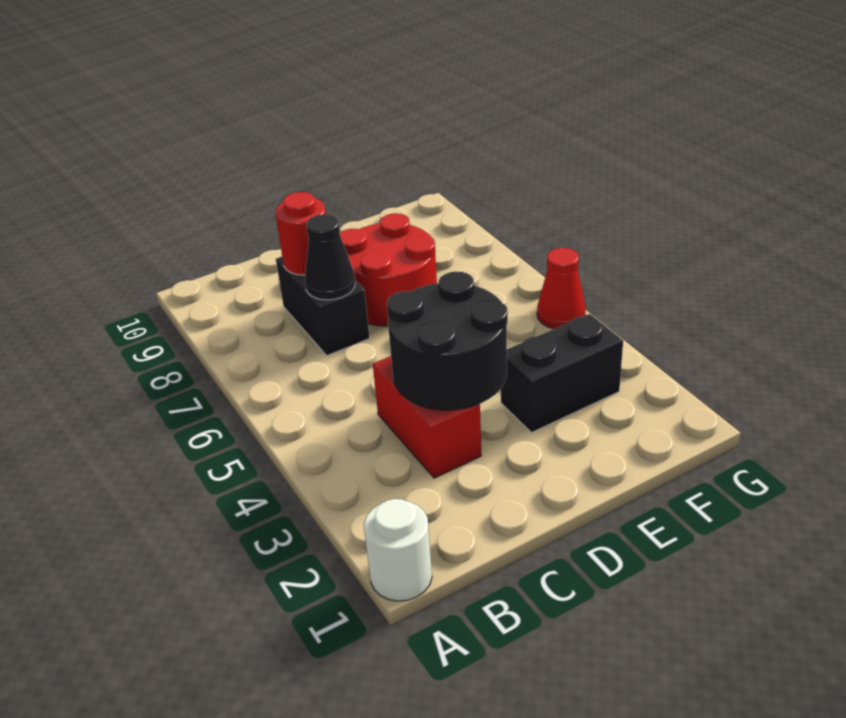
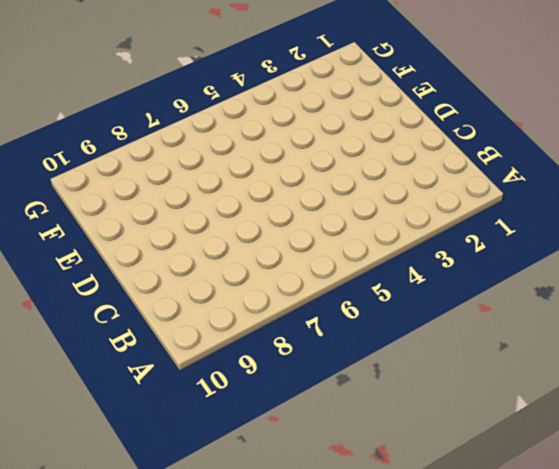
none -> white 1x1 round brick [364,499,432,601]
none -> red 1x2 brick [373,356,481,478]

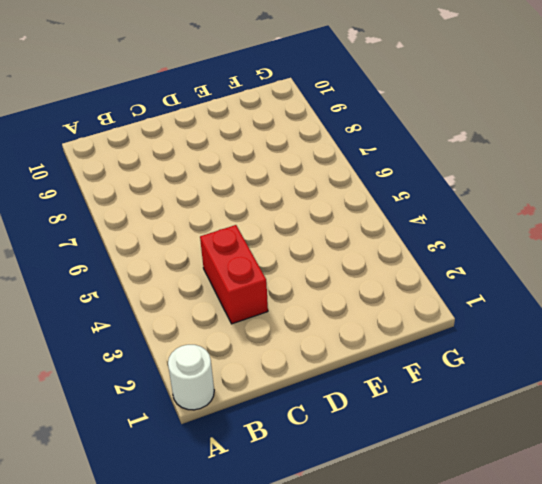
none -> black 1x2 brick [276,257,370,356]
none -> red 2x2 round brick [340,213,437,326]

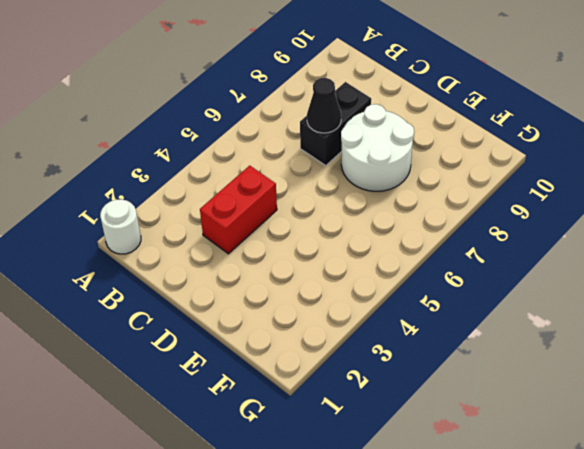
white 2x2 round brick [341,104,414,191] -> red 2x2 round brick [340,213,437,326]
none -> black 1x2 brick [501,314,623,433]
none -> red 1x1 cone [537,248,586,329]

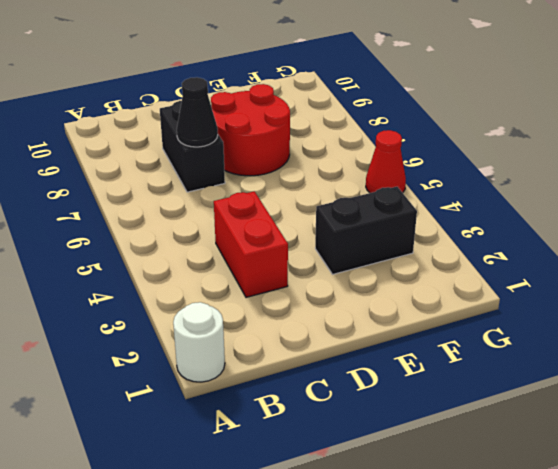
none -> black 2x2 round brick [387,271,508,410]
none -> red 1x1 round brick [275,192,326,275]

